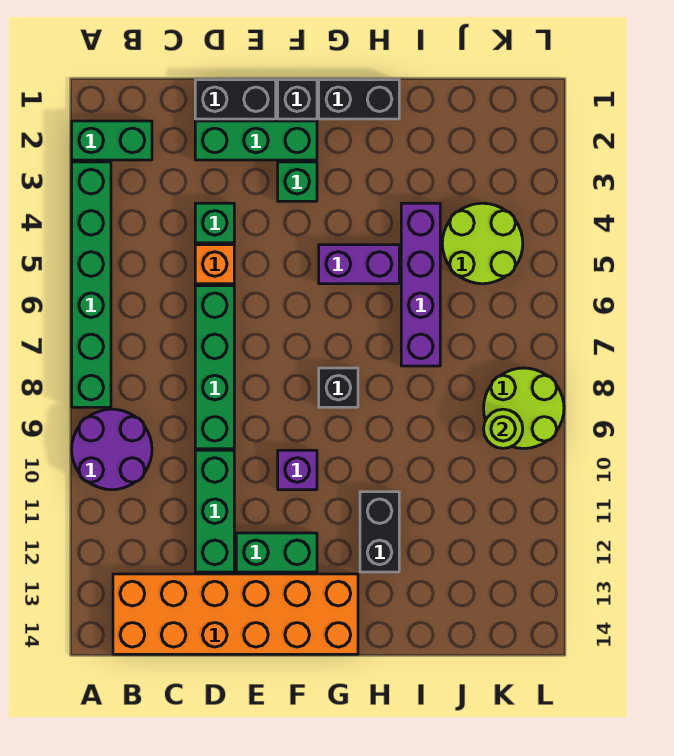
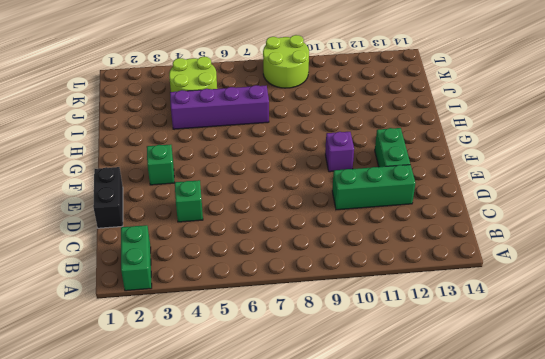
none -> green 1x6 brick [72,162,111,407]
none -> purple 2x2 round brick [72,409,152,490]
none -> orange 2x6 brick [113,574,358,654]

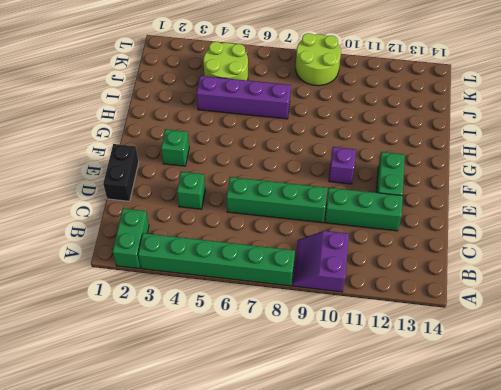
purple 2x2 slope [293,231,349,292] -> purple 2x2 round brick [72,409,152,490]
none -> orange 2x6 brick [113,574,358,654]
none -> green 1x3 brick [195,121,317,160]
none -> orange 1x1 brick [195,245,234,284]

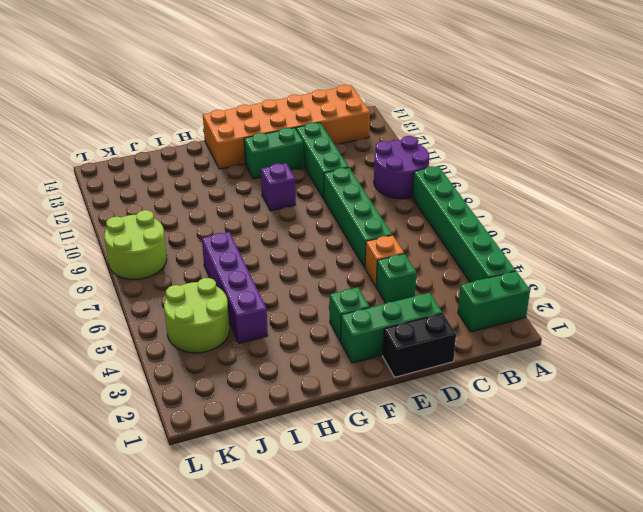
none -> black 1x1 brick [278,80,317,119]
none -> black 1x2 brick [319,80,399,119]
none -> purple 1x2 brick [319,245,399,284]

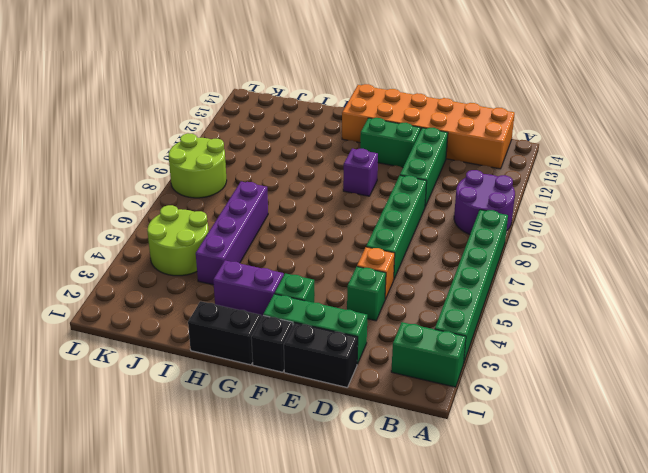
purple 1x2 brick [213,260,284,317] -> purple 1x2 brick moved to [319,245,399,284]
none -> black 1x1 brick [319,368,358,407]
none -> black 1x2 brick [360,492,399,572]
none -> lime 1x1 round brick [484,409,523,448]

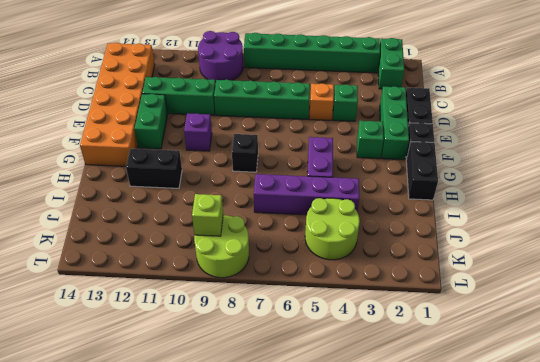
lime 1x1 brick [192,194,223,236] -> lime 1x1 round brick [484,409,523,448]

